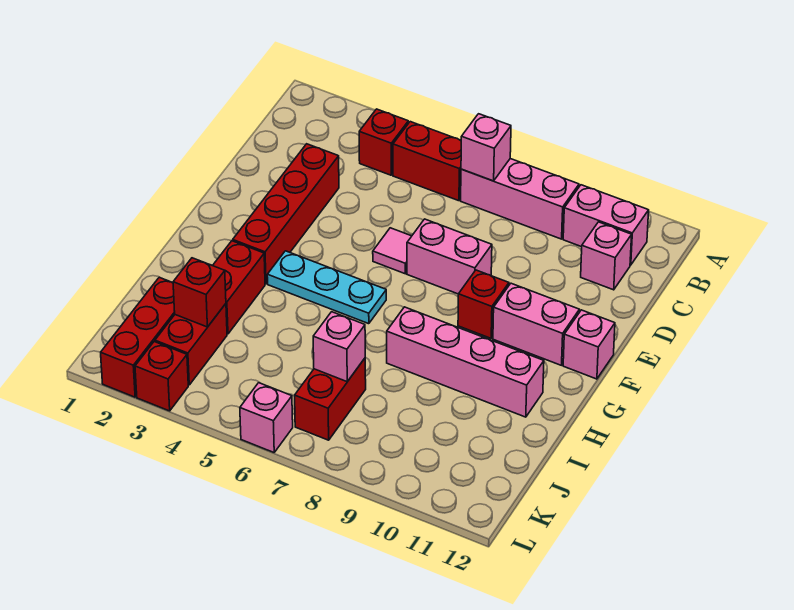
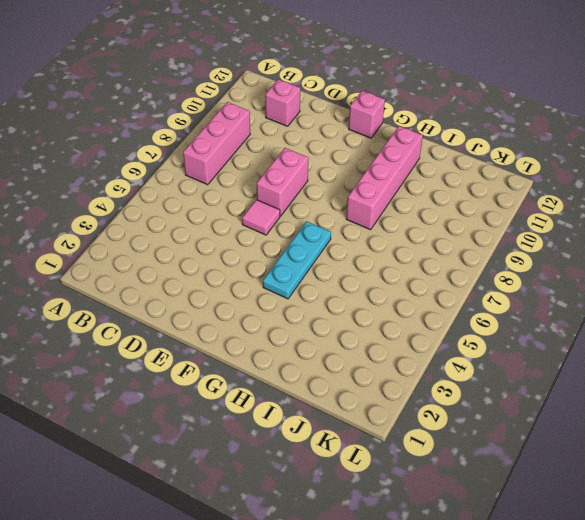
none -> red 1x1 brick [359,109,408,175]
none -> red 1x2 brick [393,122,461,201]
none -> pink 1x2 brick [563,185,649,265]

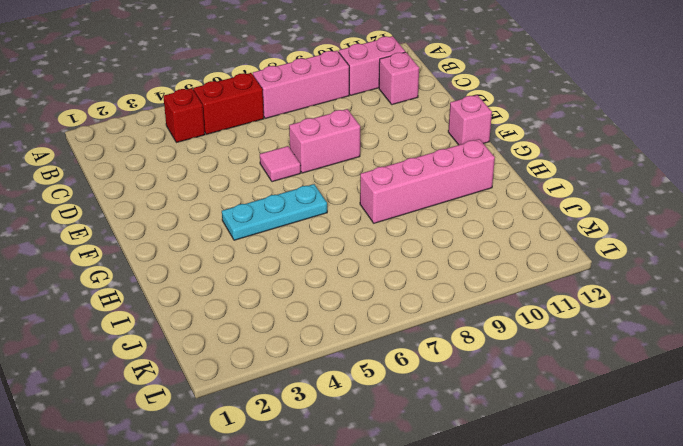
none -> red 1x4 brick [233,144,339,284]
none -> red 1x1 brick [458,270,509,338]
none -> pink 1x2 brick [493,283,579,365]

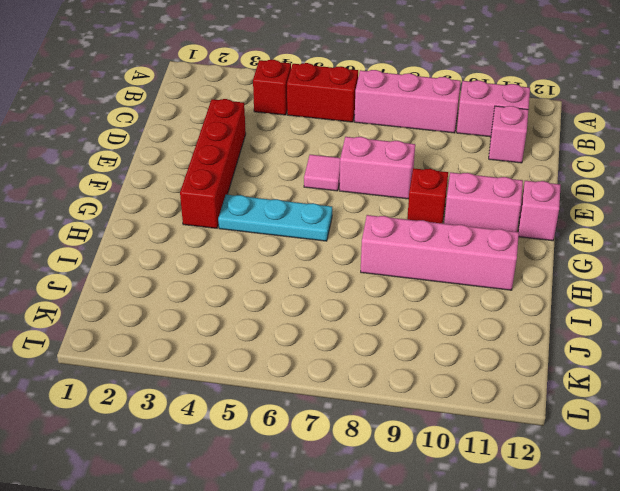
none -> red 1x2 brick [213,241,265,334]
none -> red 1x3 brick [101,277,175,397]
none -> red 1x2 brick [155,304,227,385]

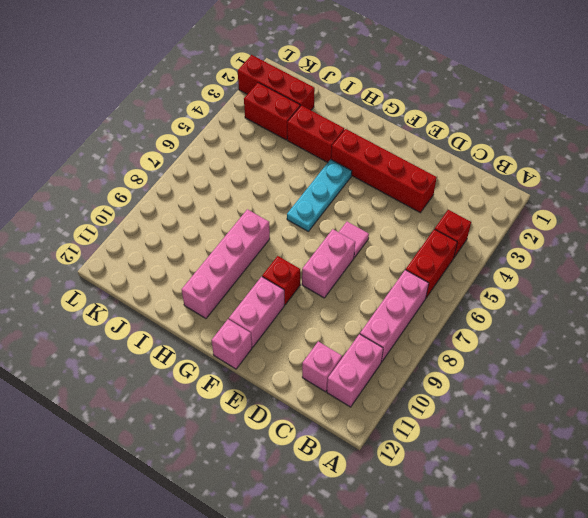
none -> red 1x2 brick [295,358,366,440]
none -> red 1x1 brick [135,342,188,411]
none -> pink 1x1 brick [240,383,293,452]

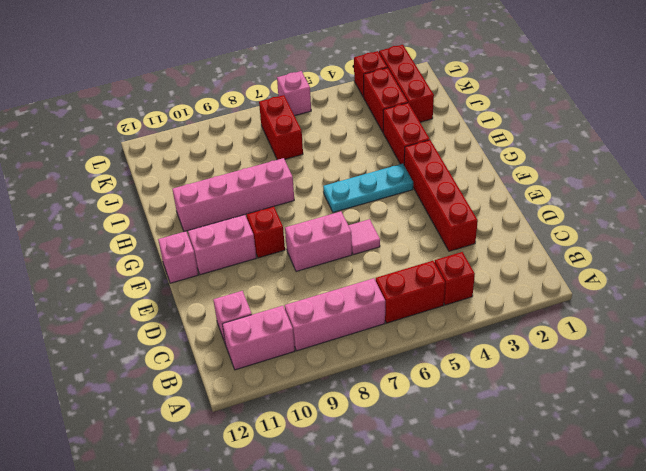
none -> pink 1x1 brick [461,114,511,181]
none -> red 1x1 brick [173,258,226,327]
none -> pink 1x1 brick [313,312,365,382]

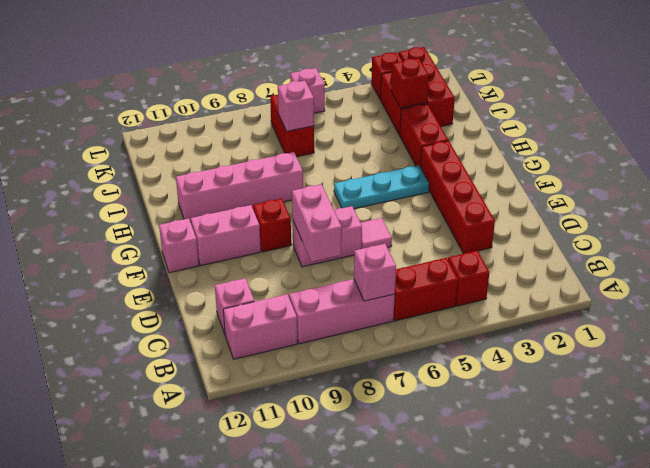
pink 1x2 brick [292,184,342,262] -> none

